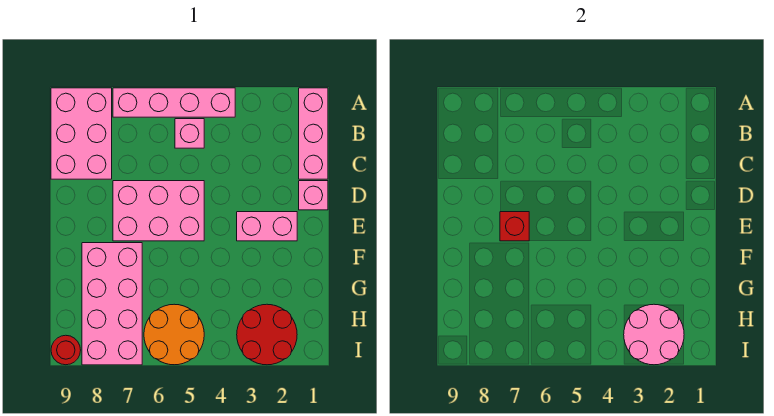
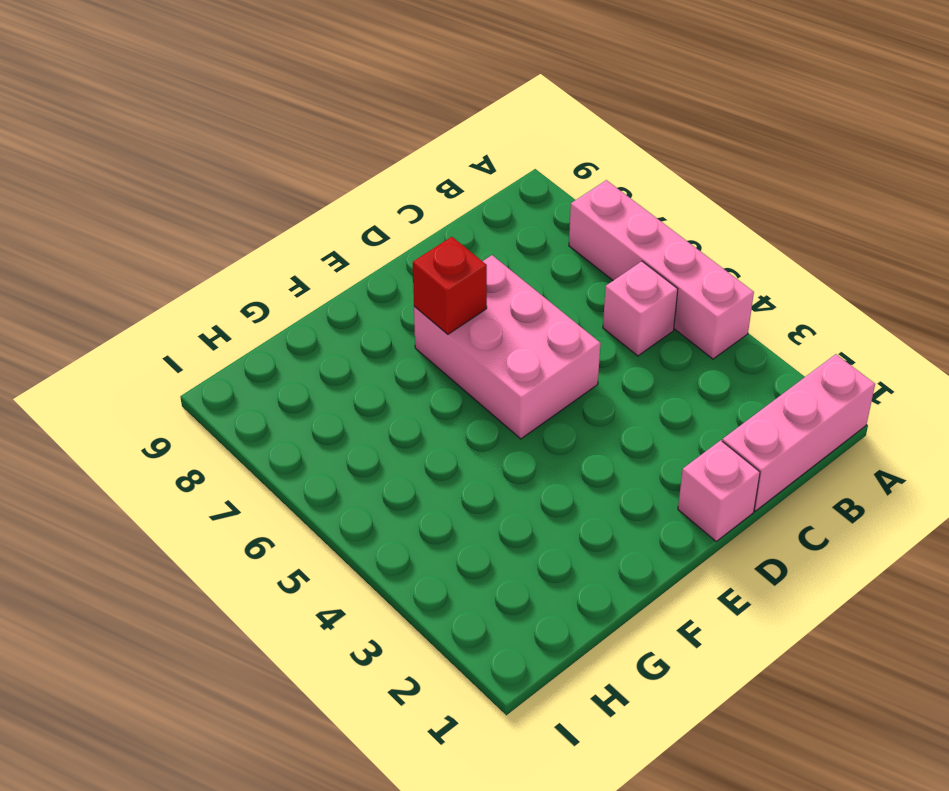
none -> pink 2x3 brick [51,88,112,179]
none -> pink 1x2 brick [237,212,297,241]
none -> pink 2x4 brick [82,243,142,365]

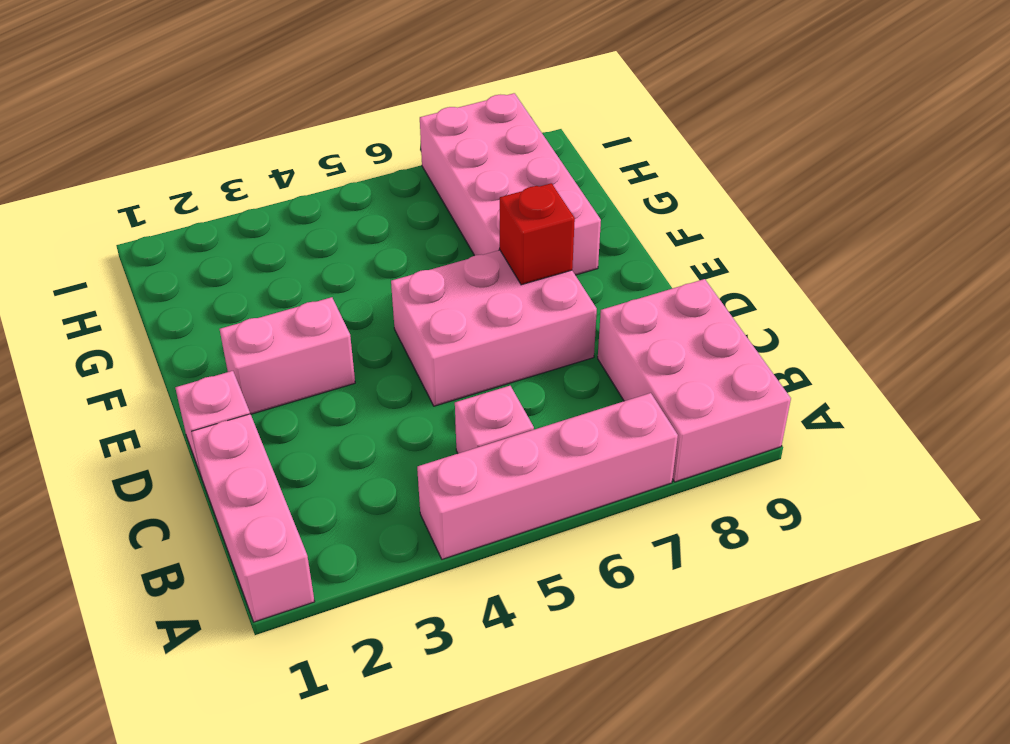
none -> red 2x2 round brick [237,304,297,365]
none -> orange 2x2 round brick [144,304,204,365]
none -> red 1x1 round brick [51,335,81,365]

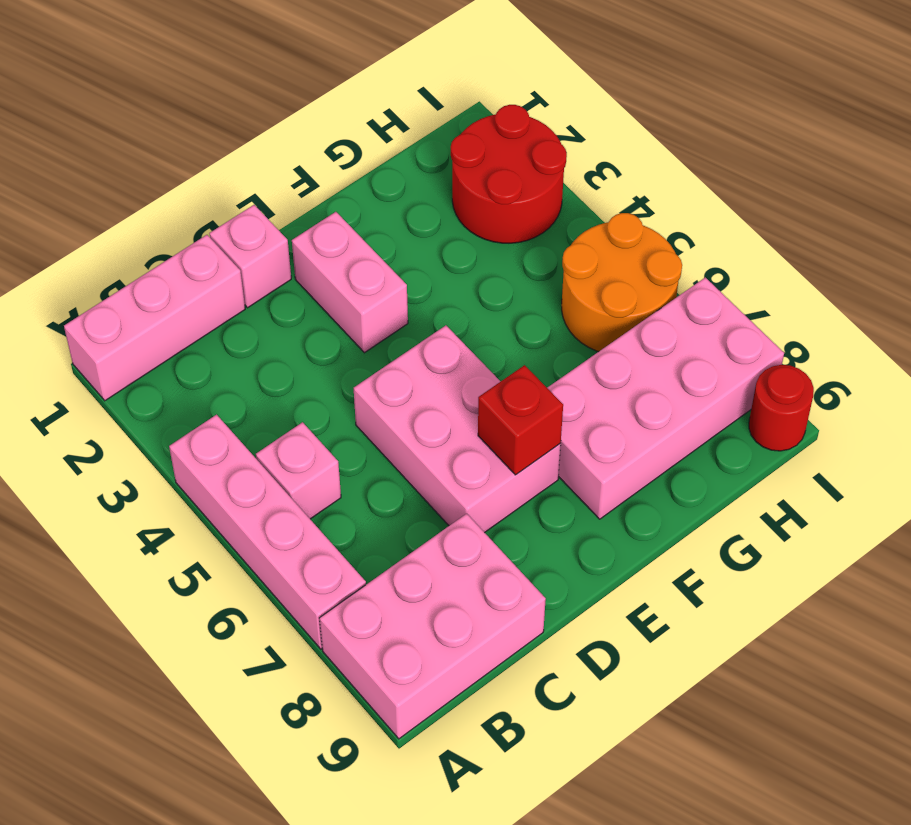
none -> pink 2x2 round brick [624,304,684,365]

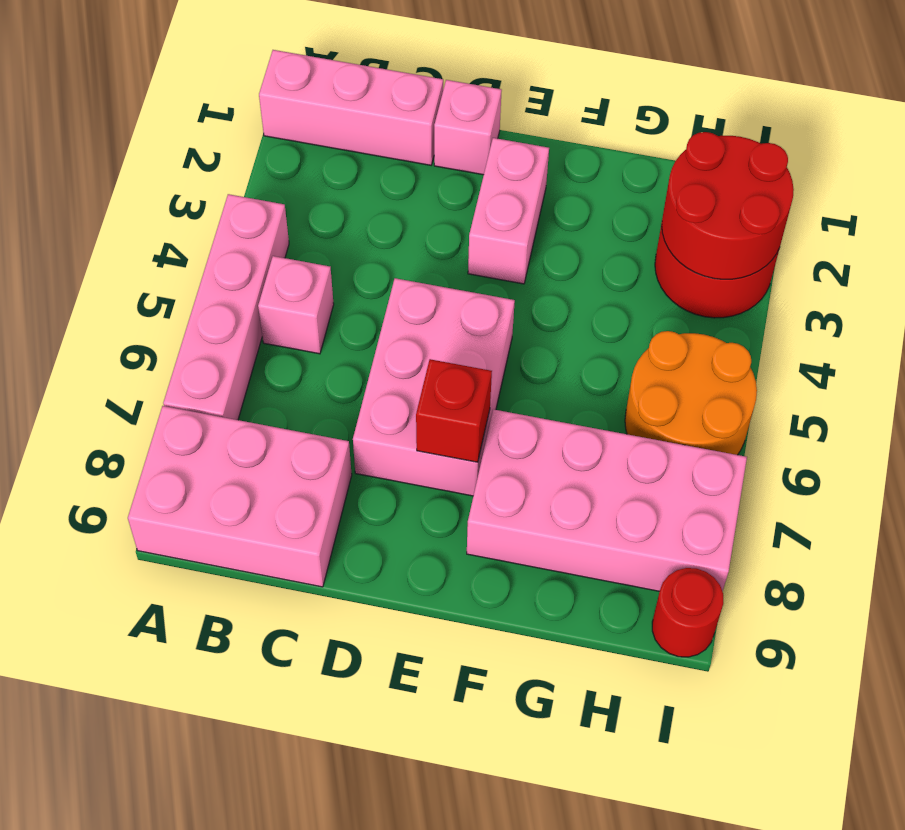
red 2x2 round brick [662,132,794,279] -> pink 2x2 round brick [624,304,684,365]

